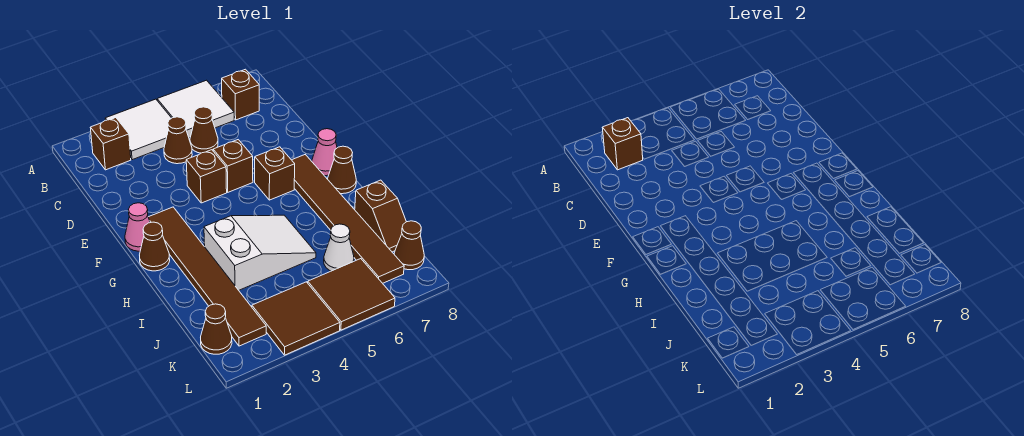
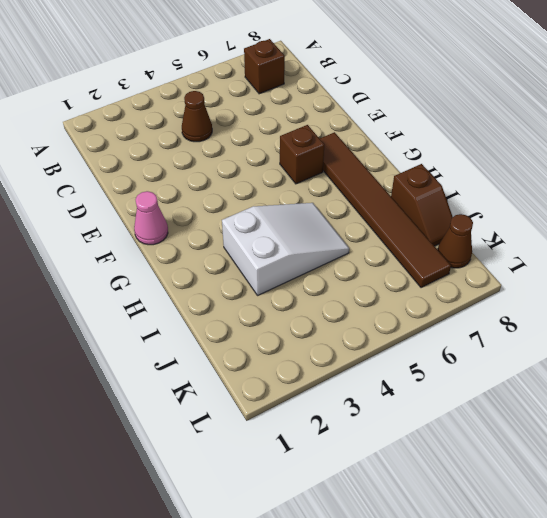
none -> white 2x2 tile [105,99,171,160]
none -> white 2x2 tile [157,80,234,138]
none -> brown 1x1 brick [90,118,131,170]

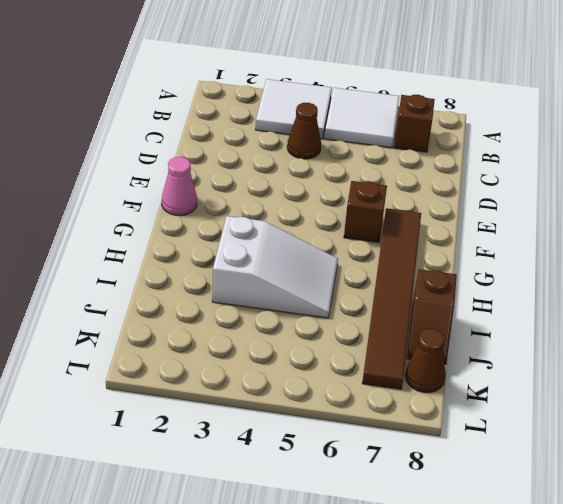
none -> brown 1x1 brick [90,118,131,170]
none -> brown 1x1 cone [190,107,218,153]
none -> brown 1x1 brick [186,150,227,203]

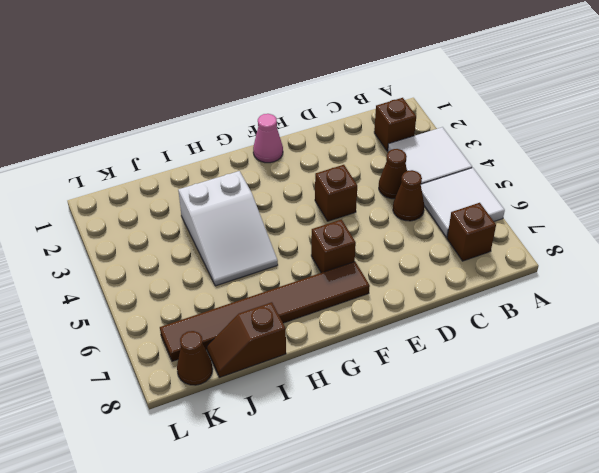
none -> brown 1x1 brick [213,140,253,192]
none -> brown 1x6 tile [148,207,266,346]
none -> pink 1x1 cone [312,129,337,176]

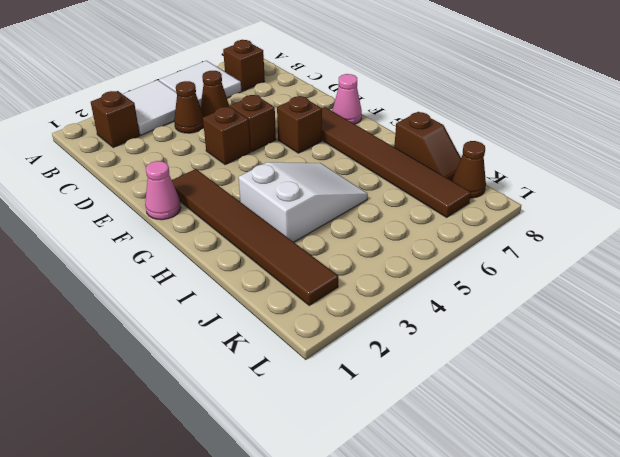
none -> brown 1x1 cone [140,222,170,271]
none -> brown 1x1 cone [328,146,356,194]
none -> white 1x1 cone [324,224,354,271]

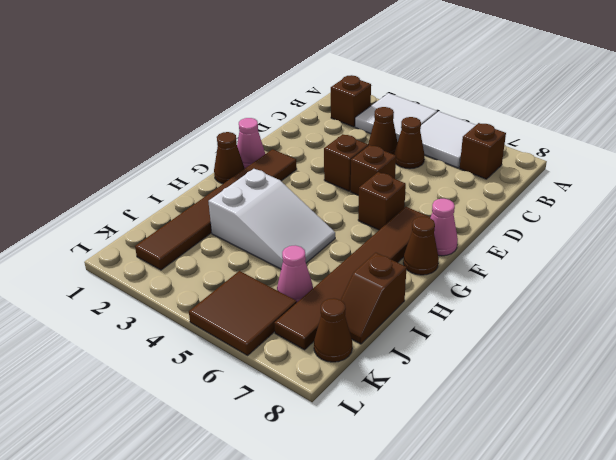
pink 1x1 cone [277,245,313,302] -> white 1x1 cone [324,224,354,271]
none -> brown 1x1 cone [201,304,232,354]
none -> brown 2x2 tile [252,282,340,355]
none -> brown 1x1 brick [602,118,643,170]

